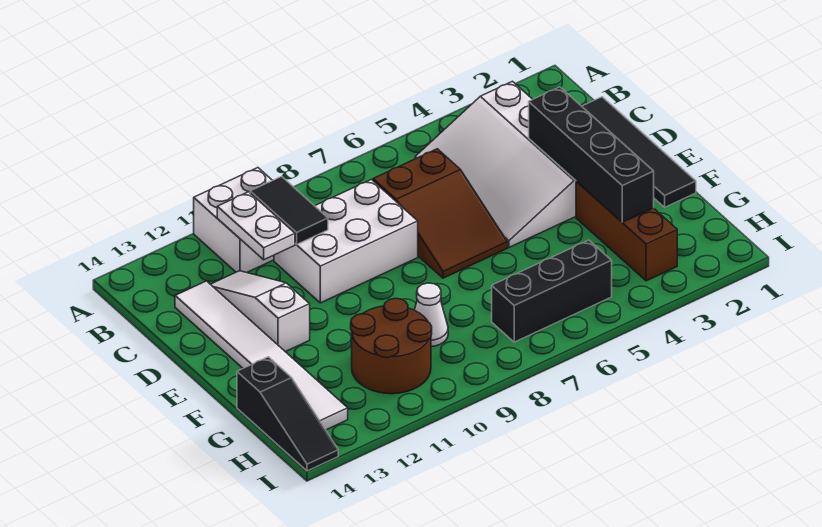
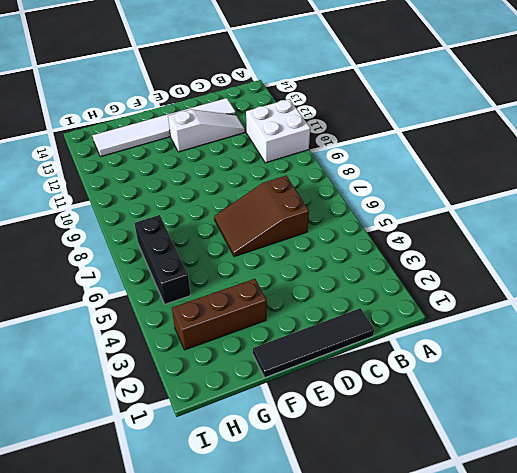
none -> white 3x4 slope [415,81,576,247]
none -> white 2x3 brick [274,179,418,303]
none -> white 1x1 cone [415,283,448,347]

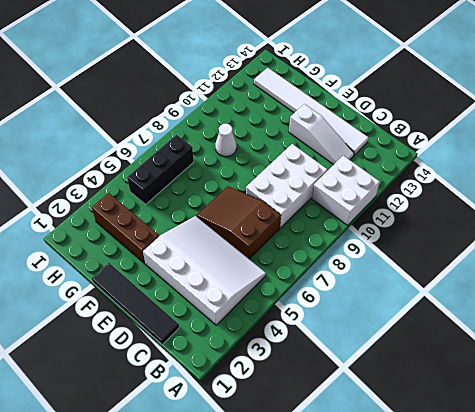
none -> brown 2x2 round brick [351,298,432,394]
none -> black 1x3 slope [237,357,338,471]
none -> black 1x2 tile [250,176,328,245]

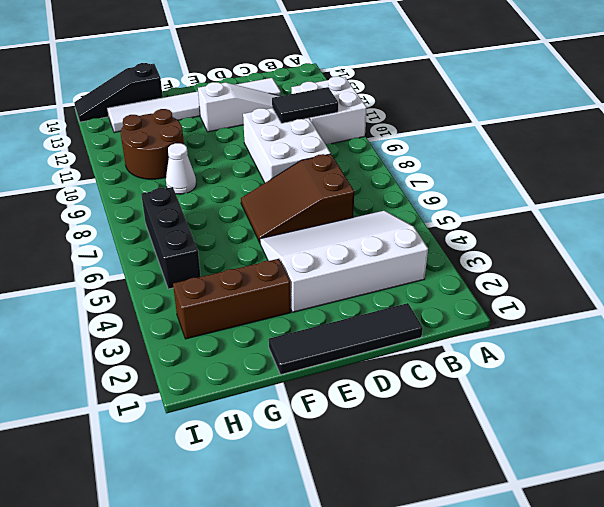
none -> white 1x2 plate [217,192,295,260]
none -> black 1x4 brick [529,87,654,222]

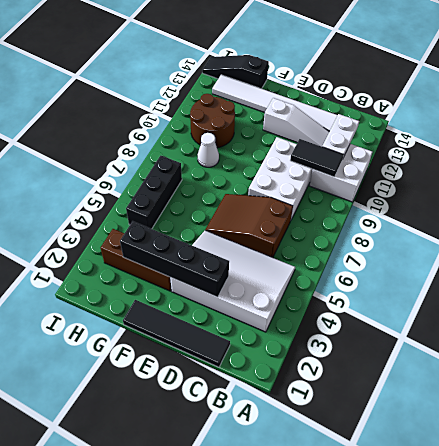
white 1x2 plate [322,114,359,158] -> white 1x2 plate turned to [217,192,295,260]

